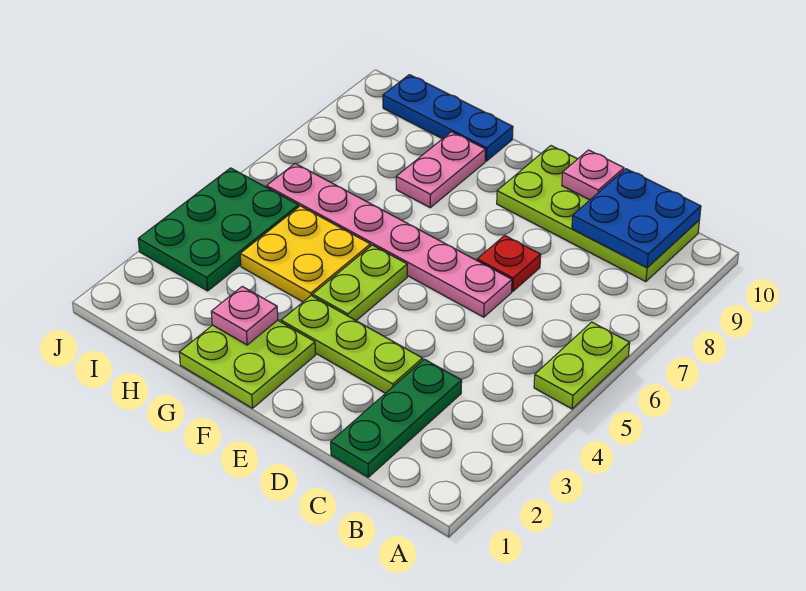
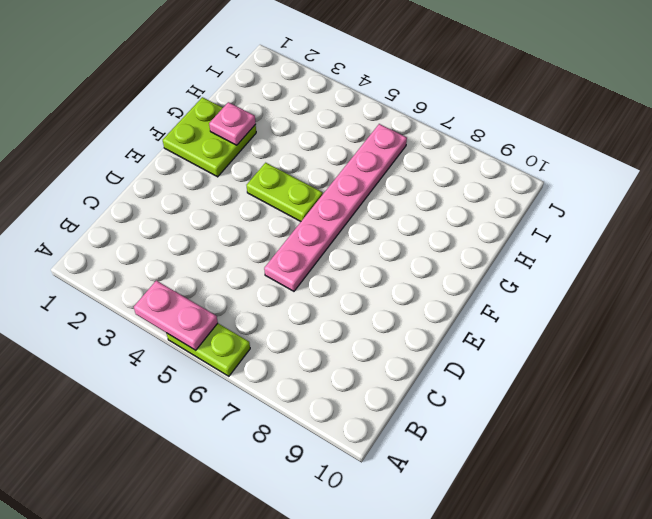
pink 1x2 plate [134,281,218,350] -> pink 1x2 plate moved to [396,132,486,208]
none -> lime 2x4 plate [497,146,699,282]
none -> green 1x3 plate [331,359,462,477]
none -> lime 1x3 plate [281,296,423,393]

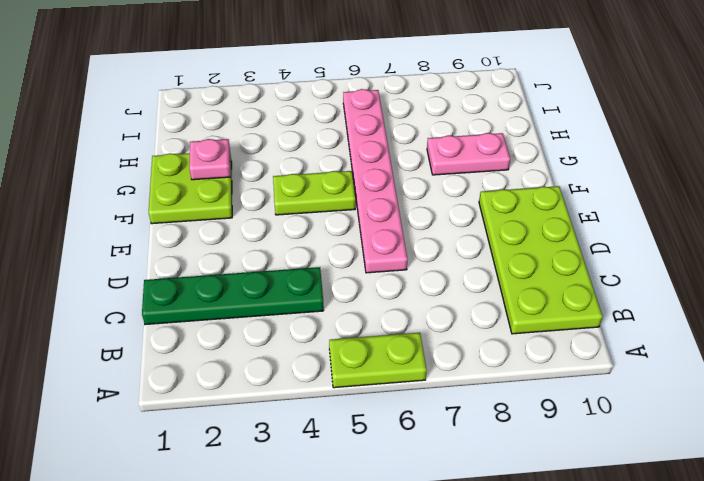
green 1x4 plate [142,267,324,325] -> green 1x3 plate [331,359,462,477]
none -> lime 1x3 plate [281,296,423,393]
none -> red 1x1 plate [477,235,541,292]
none -> yellow 2x2 plate [240,206,370,302]

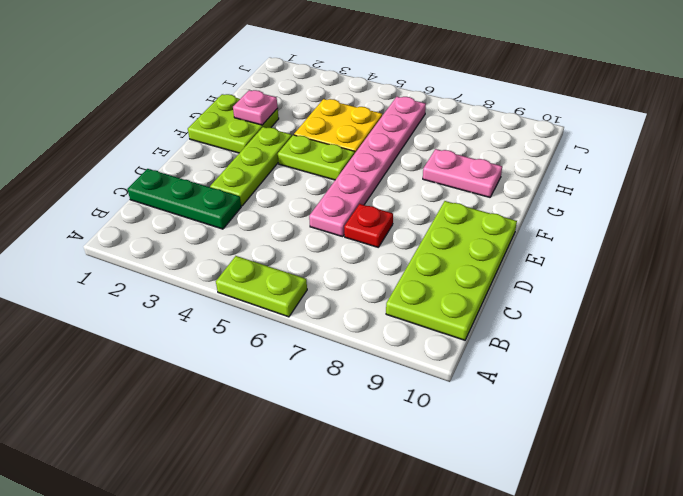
none -> blue 1x3 plate [383,75,513,161]
none -> green 2x3 plate [138,168,299,291]
none -> blue 2x2 plate [572,169,701,268]

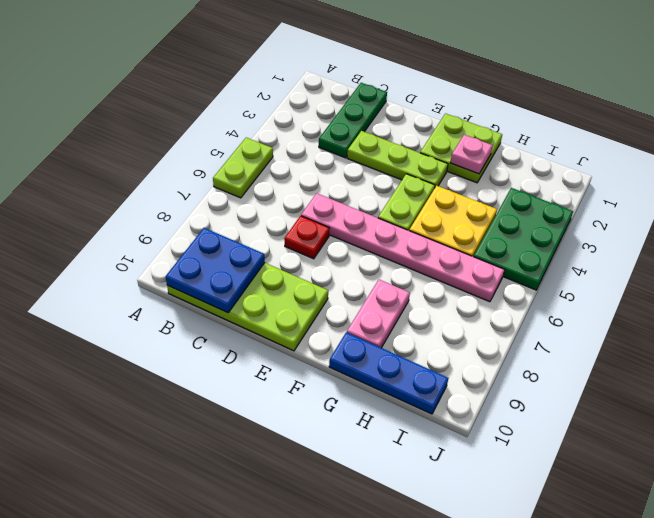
none -> pink 1x1 plate [562,150,624,200]

